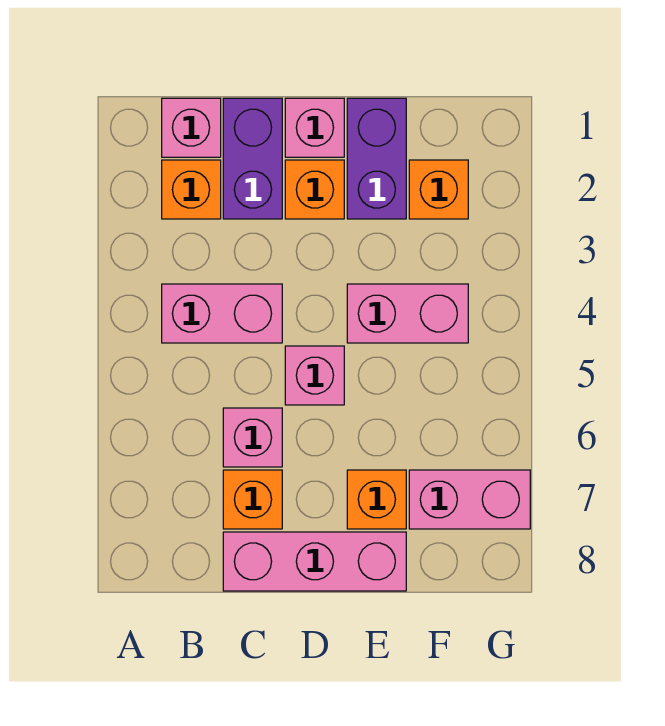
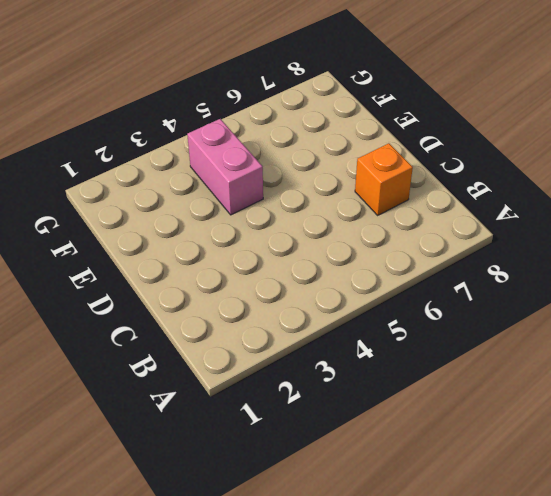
none -> pink 1x1 brick [162,98,221,157]
none -> orange 1x1 brick [162,160,221,219]
none -> pink 1x2 brick [162,284,282,343]

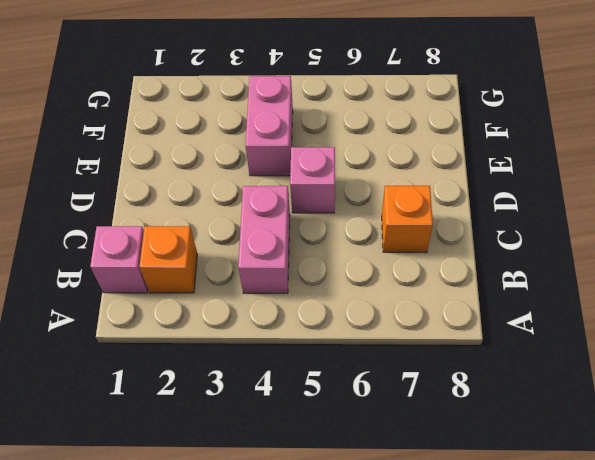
none -> purple 1x2 brick [223,98,282,219]
none -> pink 1x1 brick [223,408,282,467]
none -> pink 1x3 brick [223,532,406,591]

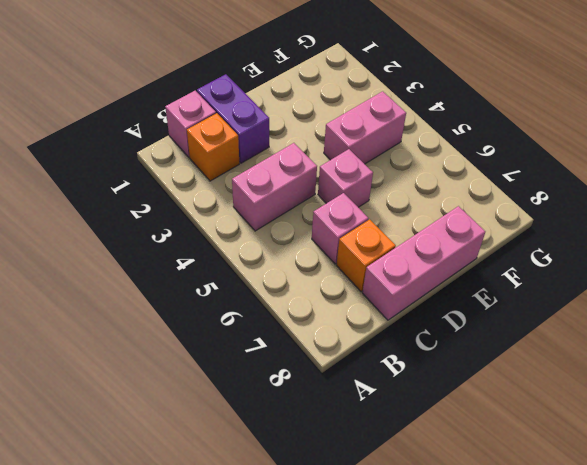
none -> pink 1x1 brick [285,98,344,157]
none -> orange 1x1 brick [285,160,344,219]
none -> purple 1x2 brick [347,98,406,219]

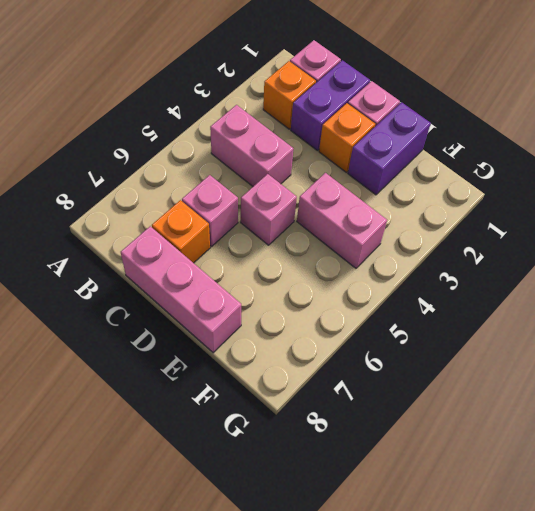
none -> orange 1x1 brick [347,470,406,529]
none -> orange 1x1 brick [409,160,468,219]
none -> pink 1x2 brick [409,470,530,529]

